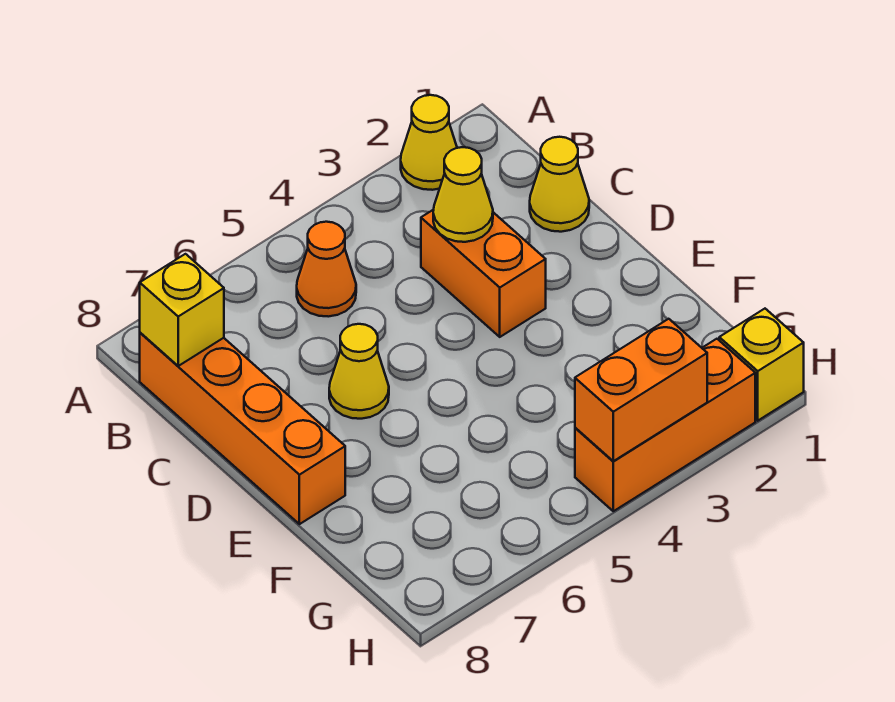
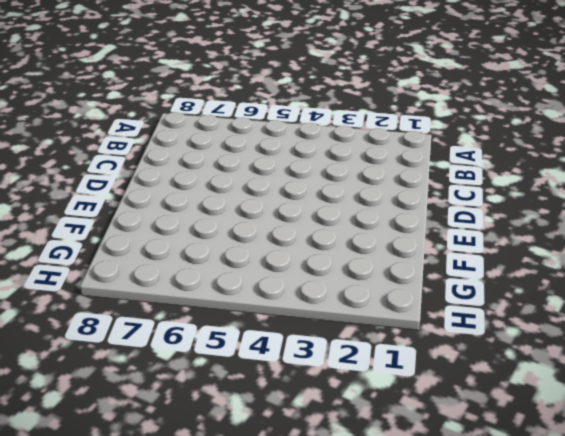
none -> yellow 1x1 cone [401,95,457,190]
none -> orange 1x1 cone [297,222,356,317]

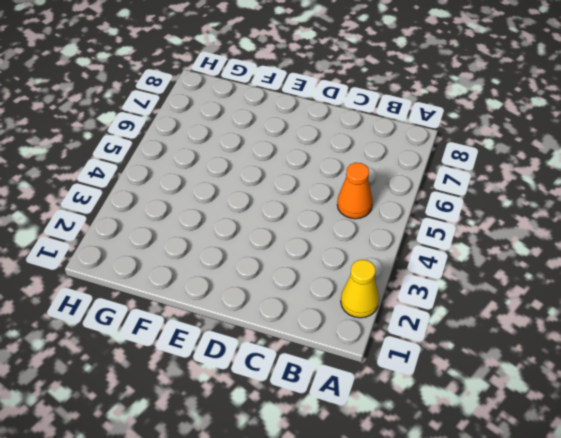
none -> orange 1x4 brick [140,333,345,524]
none -> yellow 1x1 cone [530,137,589,232]

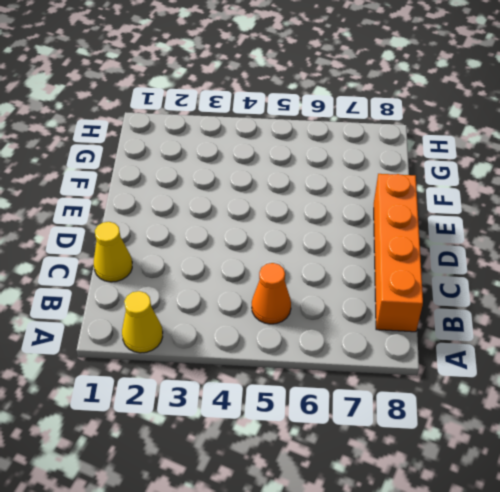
none -> orange 1x2 brick [421,210,546,337]
none -> yellow 1x1 cone [329,324,389,419]

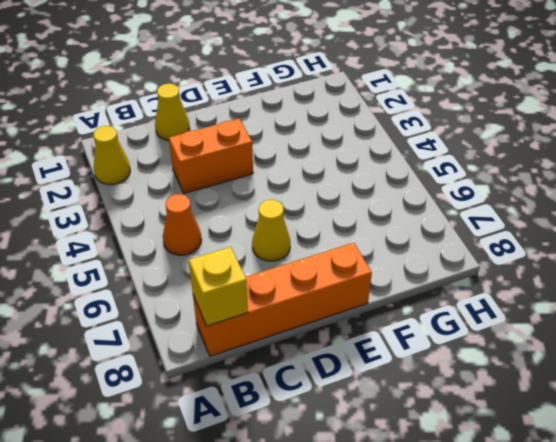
none -> yellow 1x1 brick [719,309,804,421]
none -> orange 1x3 brick [575,339,755,511]

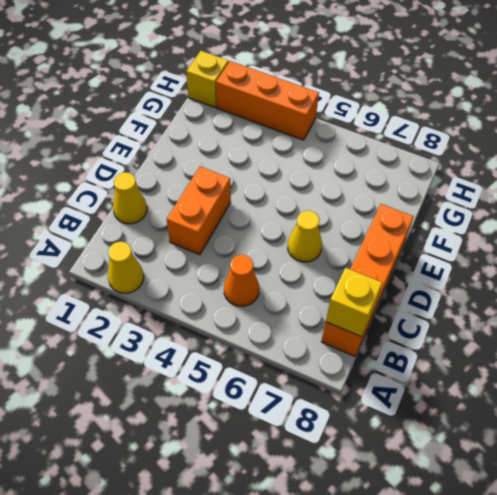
none -> yellow 1x1 cone [433,147,493,242]
none -> orange 1x2 brick [575,319,707,461]

